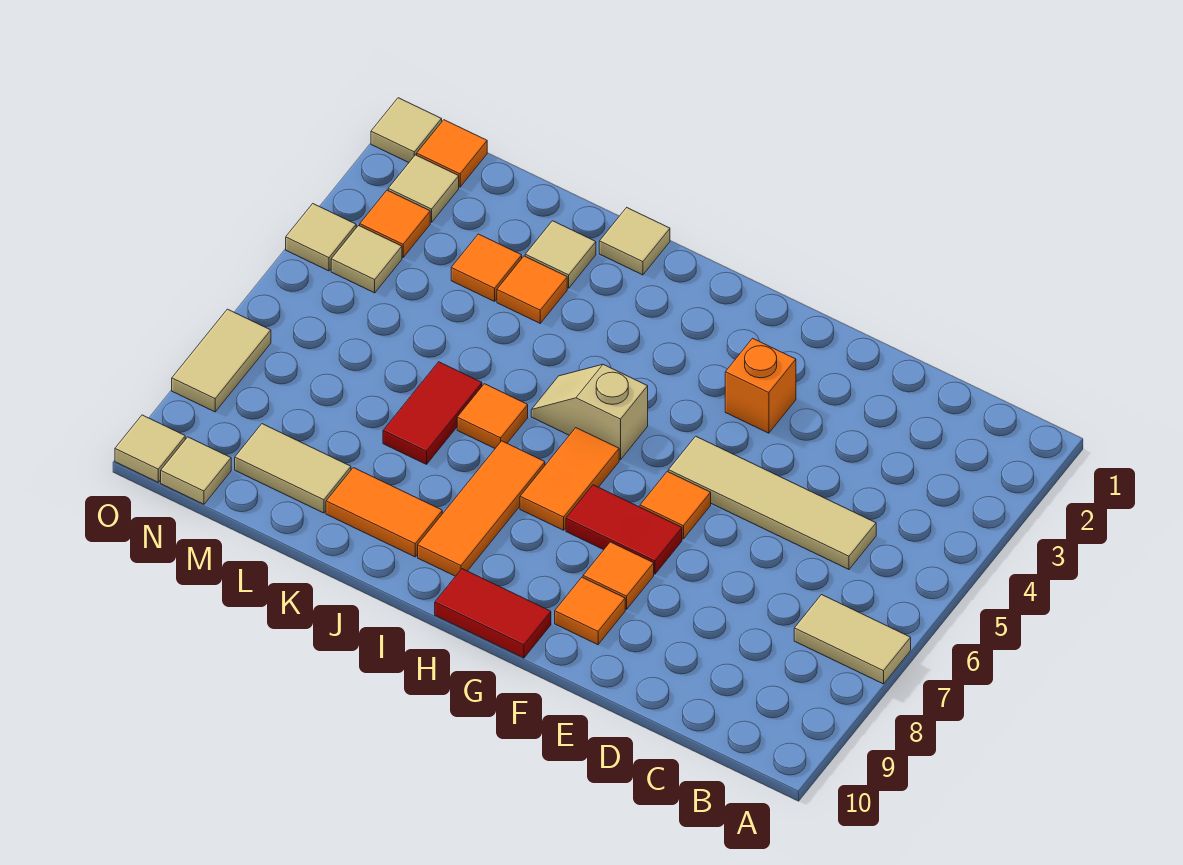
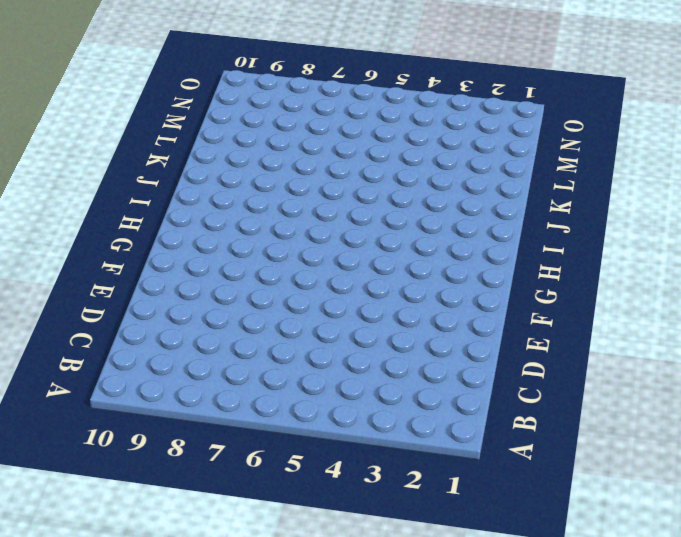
none -> tan 1x2 tile [794,595,911,684]
none -> tan 1x4 tile [668,436,876,569]
none -> orange 1x1 brick [725,338,796,433]

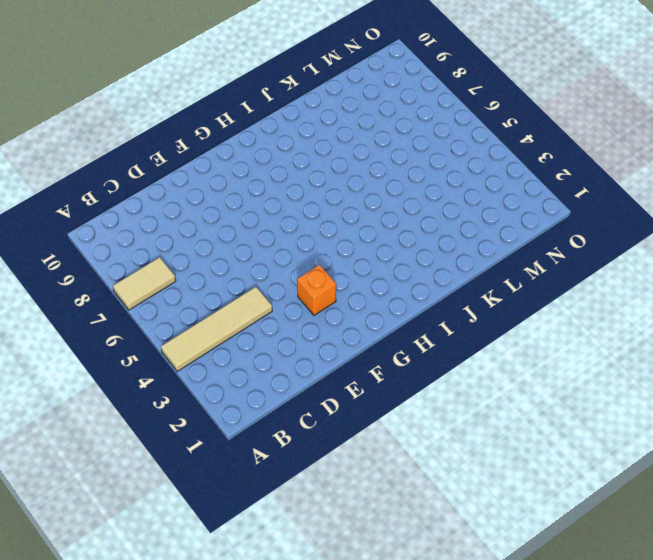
tan 1x4 tile [161,287,272,371] -> tan 1x4 tile moved to [668,436,876,569]
none -> orange 1x1 tile [640,472,711,539]
none -> red 1x2 tile [566,485,682,574]
none -> orange 1x1 tile [583,542,654,609]

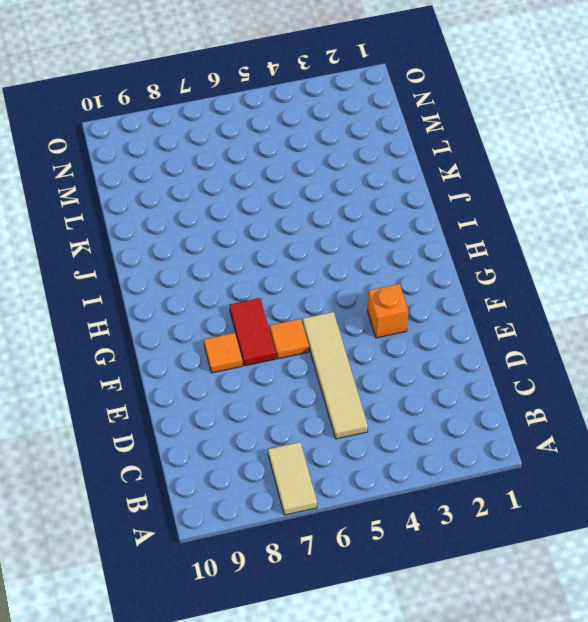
none -> orange 1x1 tile [555,577,625,645]
none -> red 1x2 tile [435,569,551,658]
none -> tan 1x2 slope [531,364,648,460]

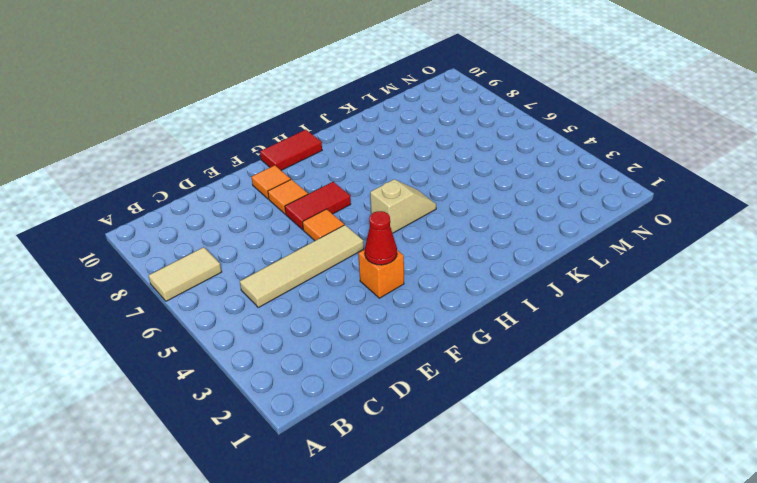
red 1x1 cone [365,211,397,265] -> none
none -> orange 1x2 tile [520,428,619,530]
none -> orange 1x3 tile [418,441,545,576]
none -> tan 1x1 tile [599,208,670,275]

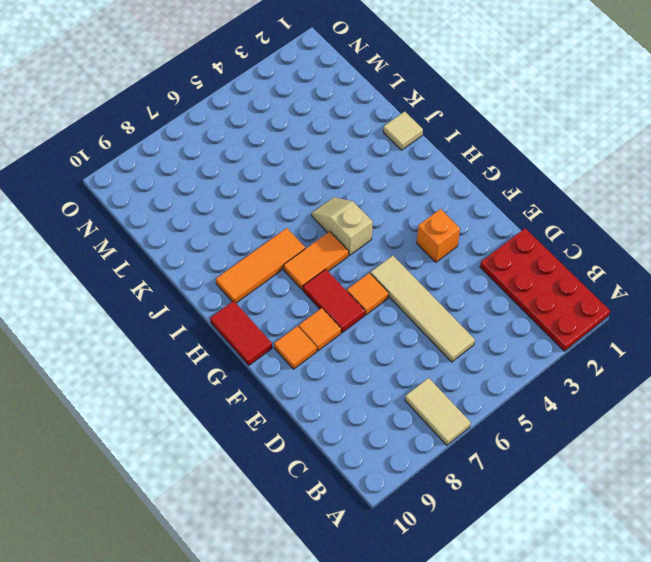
red 2x4 plate [480,228,610,351] -> none
none -> orange 1x1 tile [457,384,528,448]
none -> orange 1x2 tile [326,468,442,557]
none -> tan 1x1 tile [525,221,596,288]

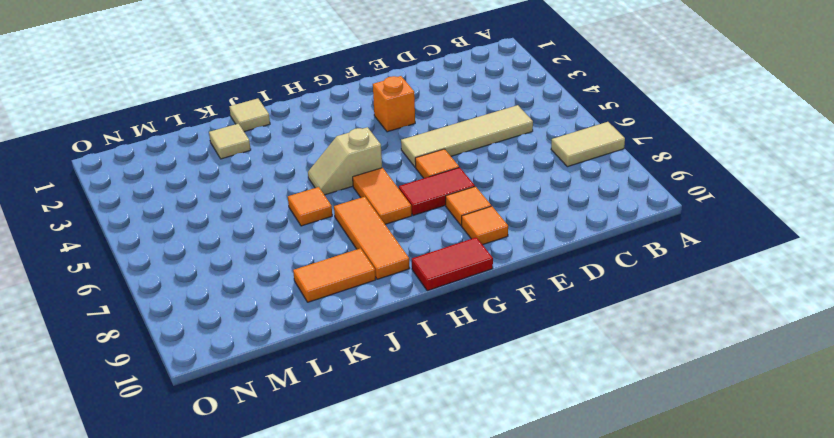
none -> orange 1x1 tile [497,256,567,323]
none -> red 1x2 tile [383,362,482,464]
none -> orange 1x1 tile [451,234,522,301]

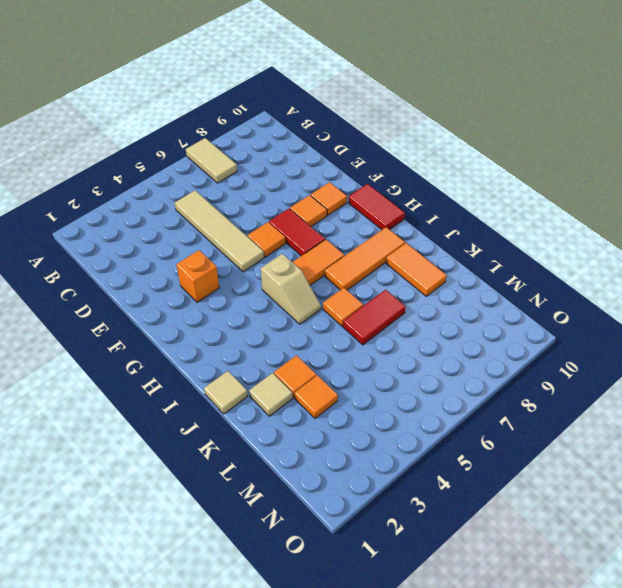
none -> tan 1x2 tile [235,424,351,513]
none -> orange 1x1 tile [417,120,487,187]
none -> tan 1x1 tile [388,155,459,222]

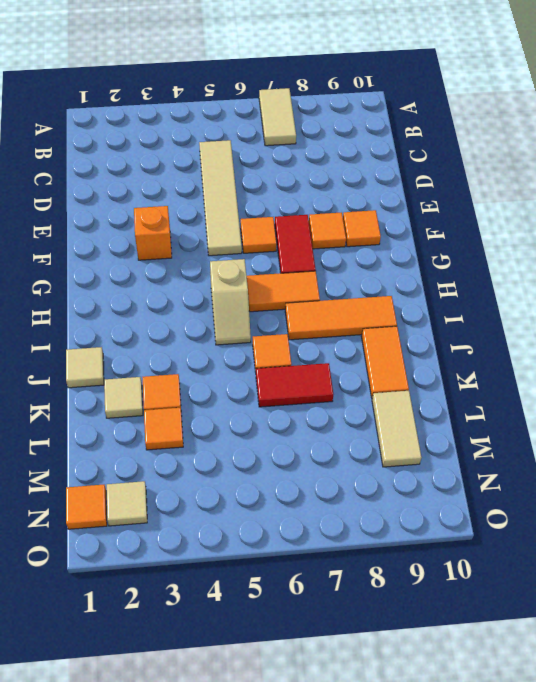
none -> red 1x2 tile [435,569,551,658]
none -> orange 1x1 tile [360,190,430,257]
none -> tan 1x1 tile [331,226,402,293]

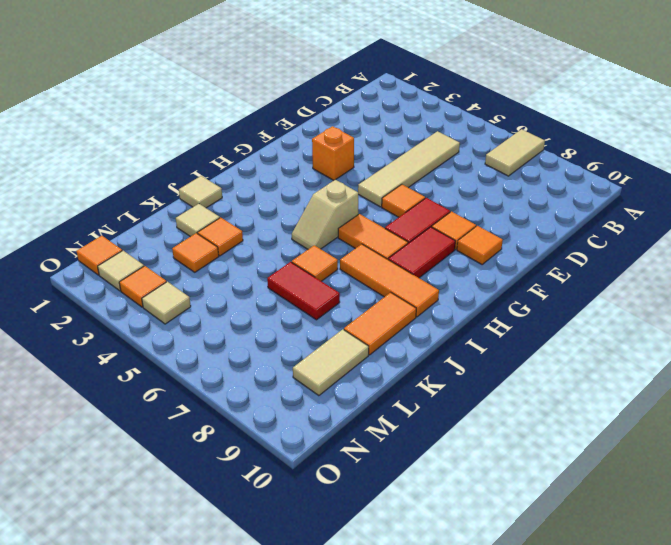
red 1x2 tile [388,227,455,278] -> red 1x2 tile moved to [435,569,551,658]
none -> tan 1x1 tile [161,437,231,504]
none -> tan 1x1 tile [371,98,442,163]
none -> tan 1x1 tile [286,204,356,271]

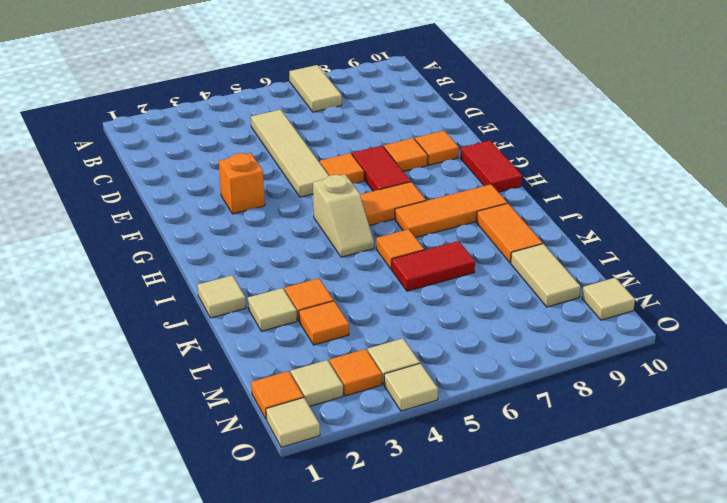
none -> tan 1x2 tile [172,309,271,412]
none -> tan 1x1 tile [115,415,185,482]

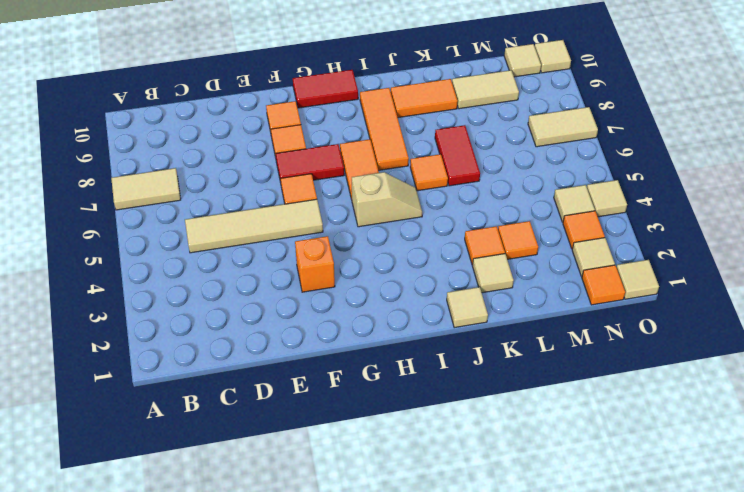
tan 1x2 tile [528,107,598,147] -> tan 1x2 tile turned to [172,309,271,412]

